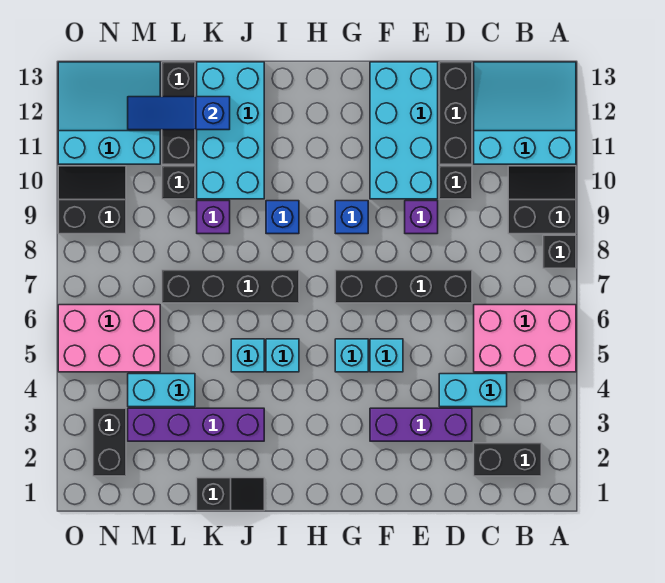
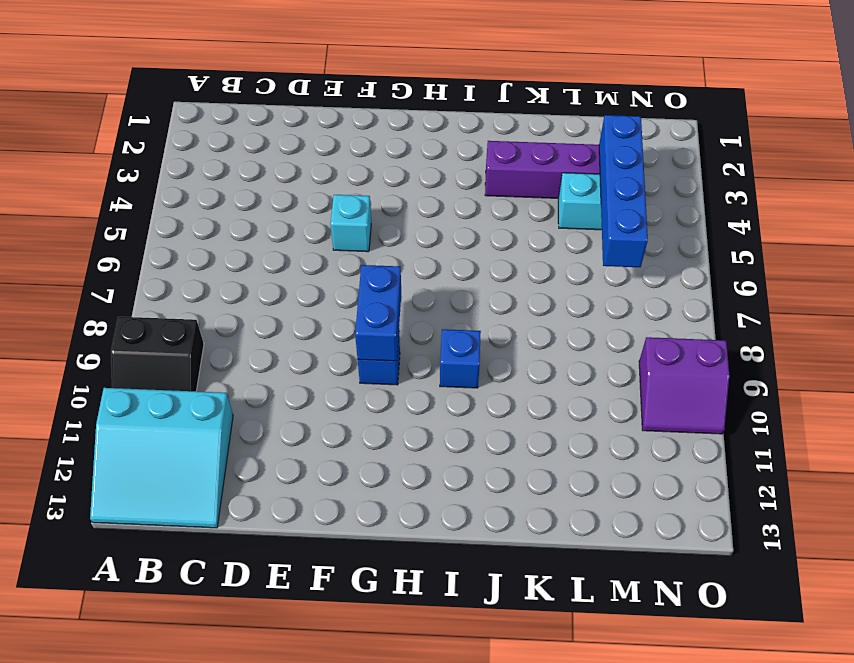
blue 1x2 brick [355,265,401,361] -> none
blue 1x4 brick [599,115,648,267] -> none
purple 2x2 slope [639,337,729,434] -> black 2x2 slope [58,166,126,234]
none -> pink 2x3 brick [474,305,576,372]
none -> black 1x1 brick [543,235,576,268]
none -> black 1x2 brick [474,443,541,476]
none -> cyan 1x2 brick [439,374,507,407]

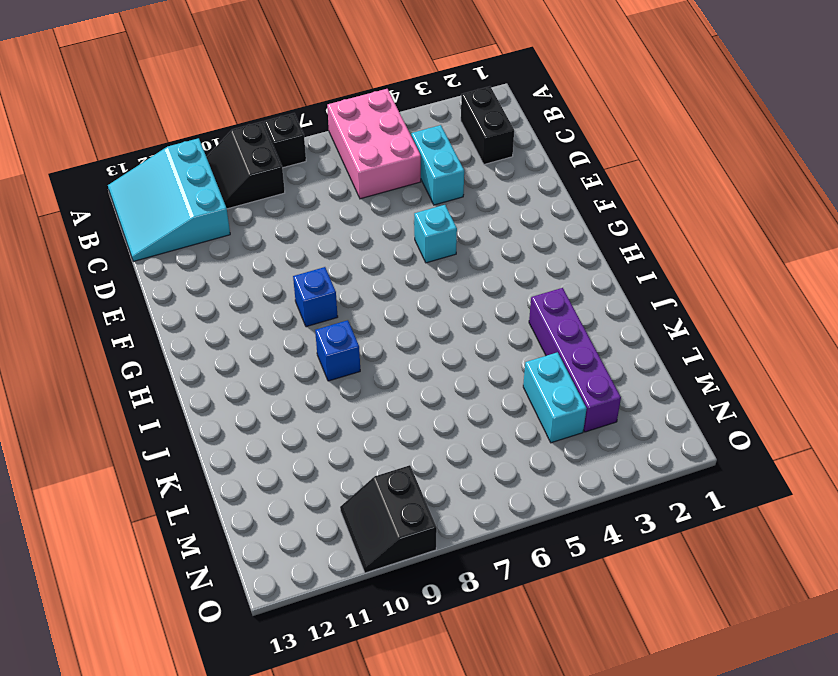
none -> purple 1x3 brick [370,408,472,441]
none -> black 1x4 brick [335,270,472,303]
none -> black 1x1 brick [439,166,472,199]
none -> black 1x3 brick [439,62,472,164]

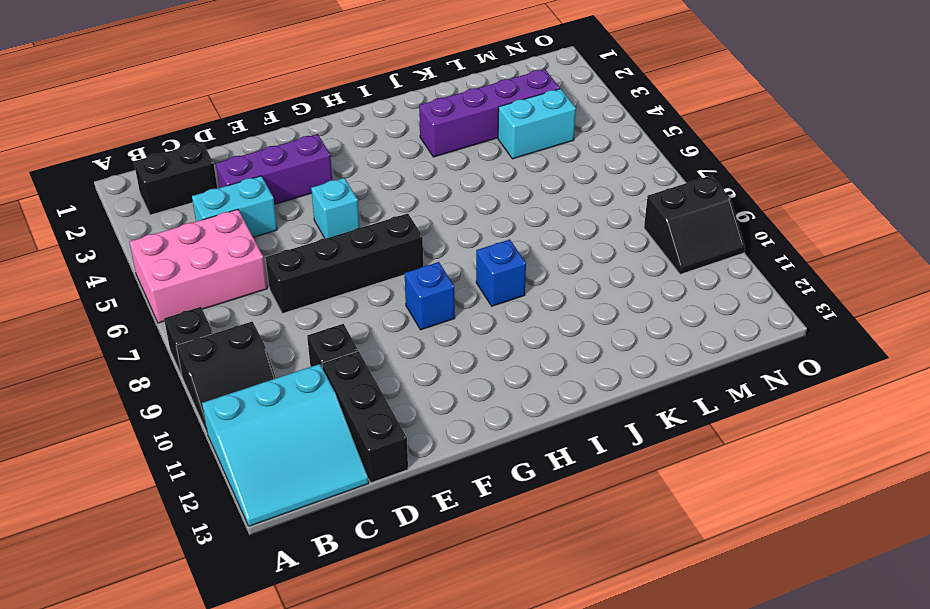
none -> purple 1x1 brick [405,201,438,234]
none -> cyan 2x4 brick [370,62,438,199]
none -> cyan 1x1 brick [335,339,368,372]
none -> cyan 1x1 brick [266,339,299,372]

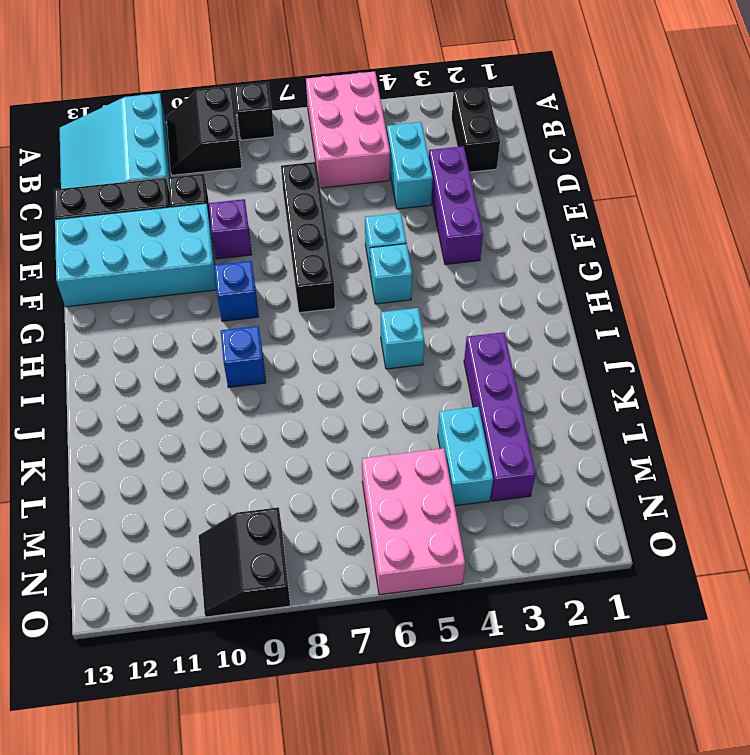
none -> black 1x4 brick [162,270,299,303]
none -> black 1x2 slope [197,478,264,511]
none -> cyan 1x1 brick [231,339,264,372]
none -> cyan 2x4 brick [197,62,264,199]

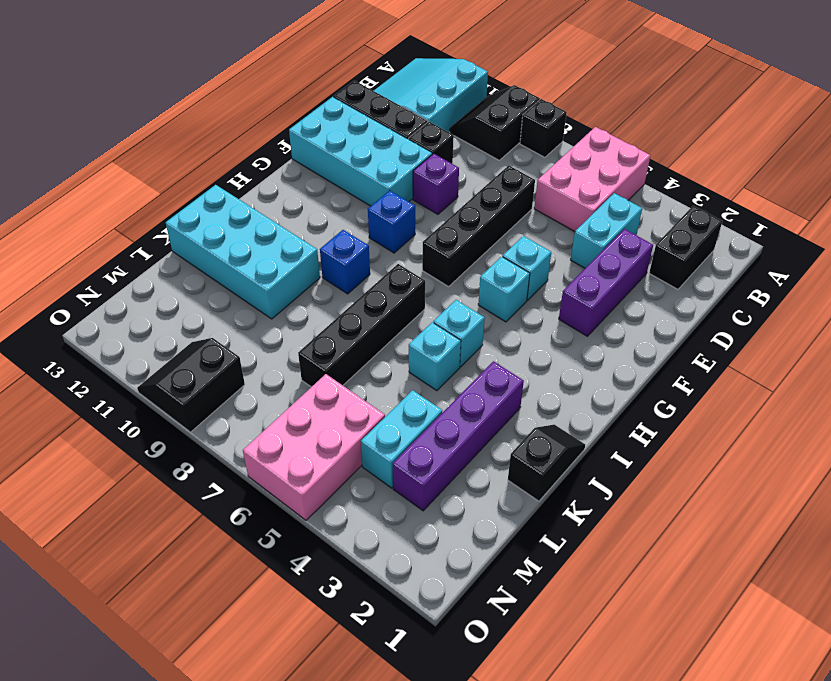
none -> purple 1x1 brick [197,201,230,234]
none -> black 1x1 brick [162,166,195,199]
none -> black 1x3 brick [162,62,195,164]
none -> cyan 3x3 slope [58,62,160,164]

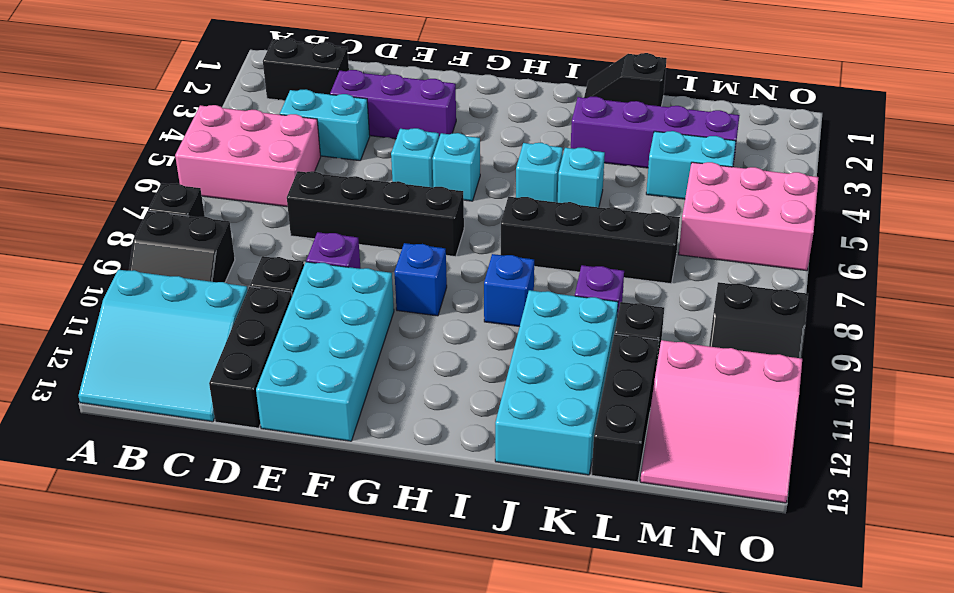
pink 3x3 slope [640,340,802,503] -> cyan 3x3 slope [58,62,160,164]
none -> black 1x2 brick [93,408,126,476]
none -> blue 1x3 slope [128,97,230,130]

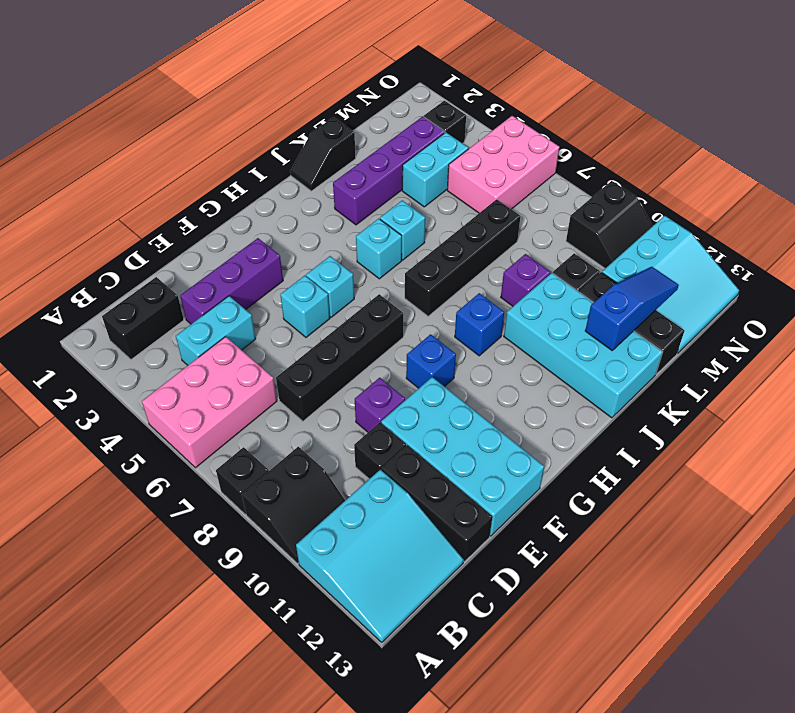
black 1x1 brick [424,101,466,143] -> black 1x2 brick [93,408,126,476]

